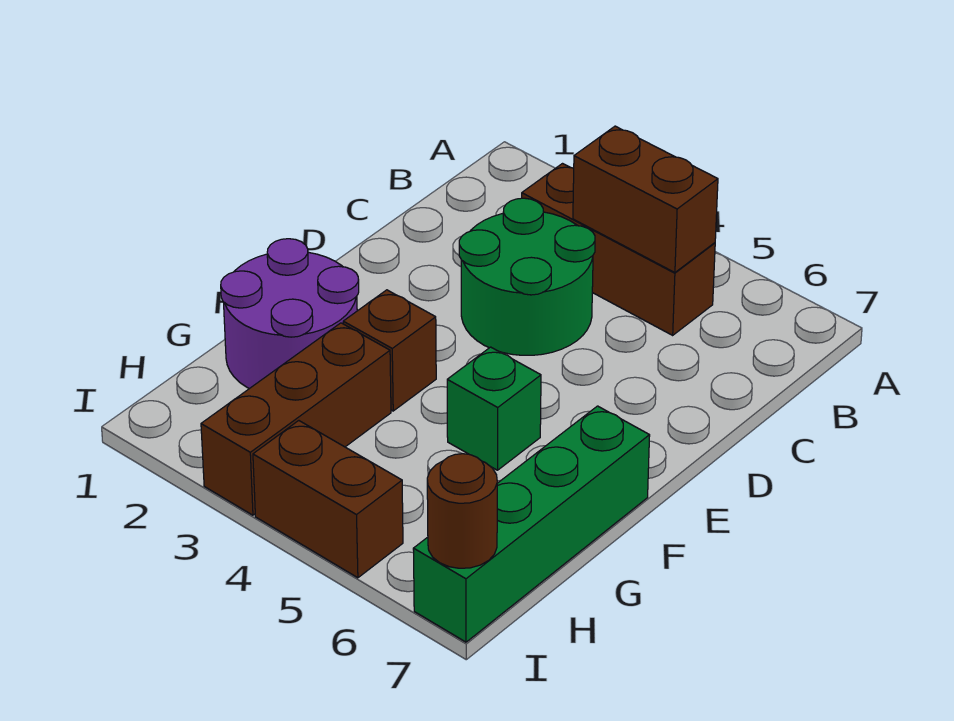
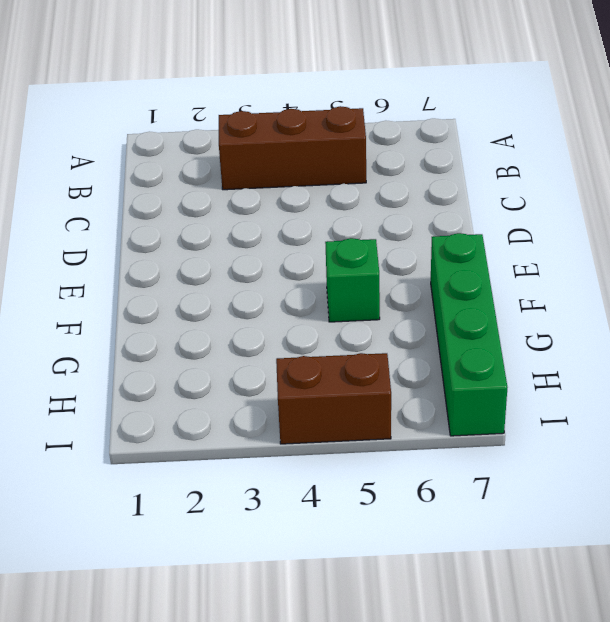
none -> green 2x2 round brick [459,198,595,355]
none -> purple 2x2 round brick [221,239,359,389]

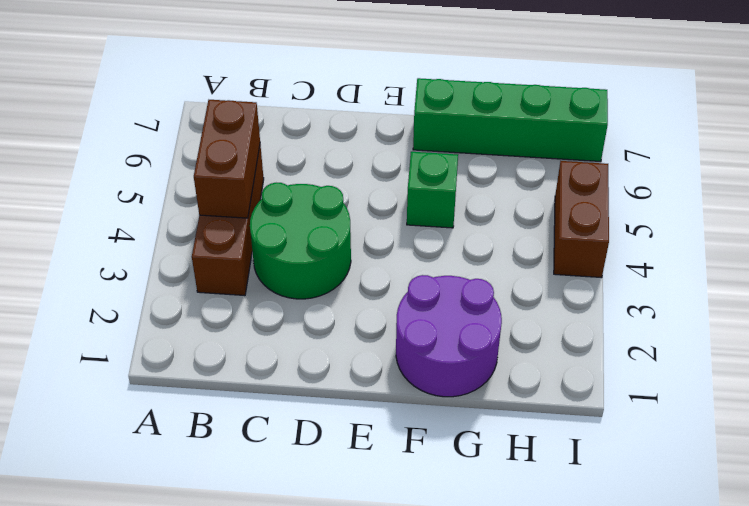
none -> brown 1x1 brick [343,290,436,411]
none -> brown 1x3 brick [201,323,391,515]

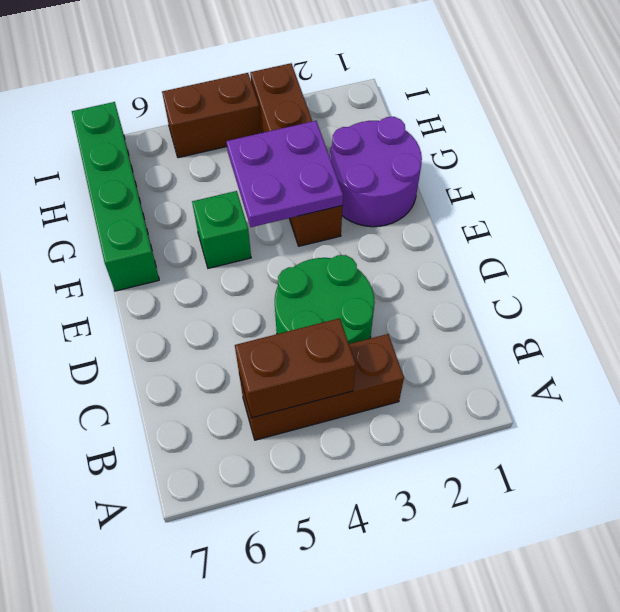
purple 2x2 plate [226,121,343,227] -> none
none -> brown 1x1 round brick [427,454,497,568]

